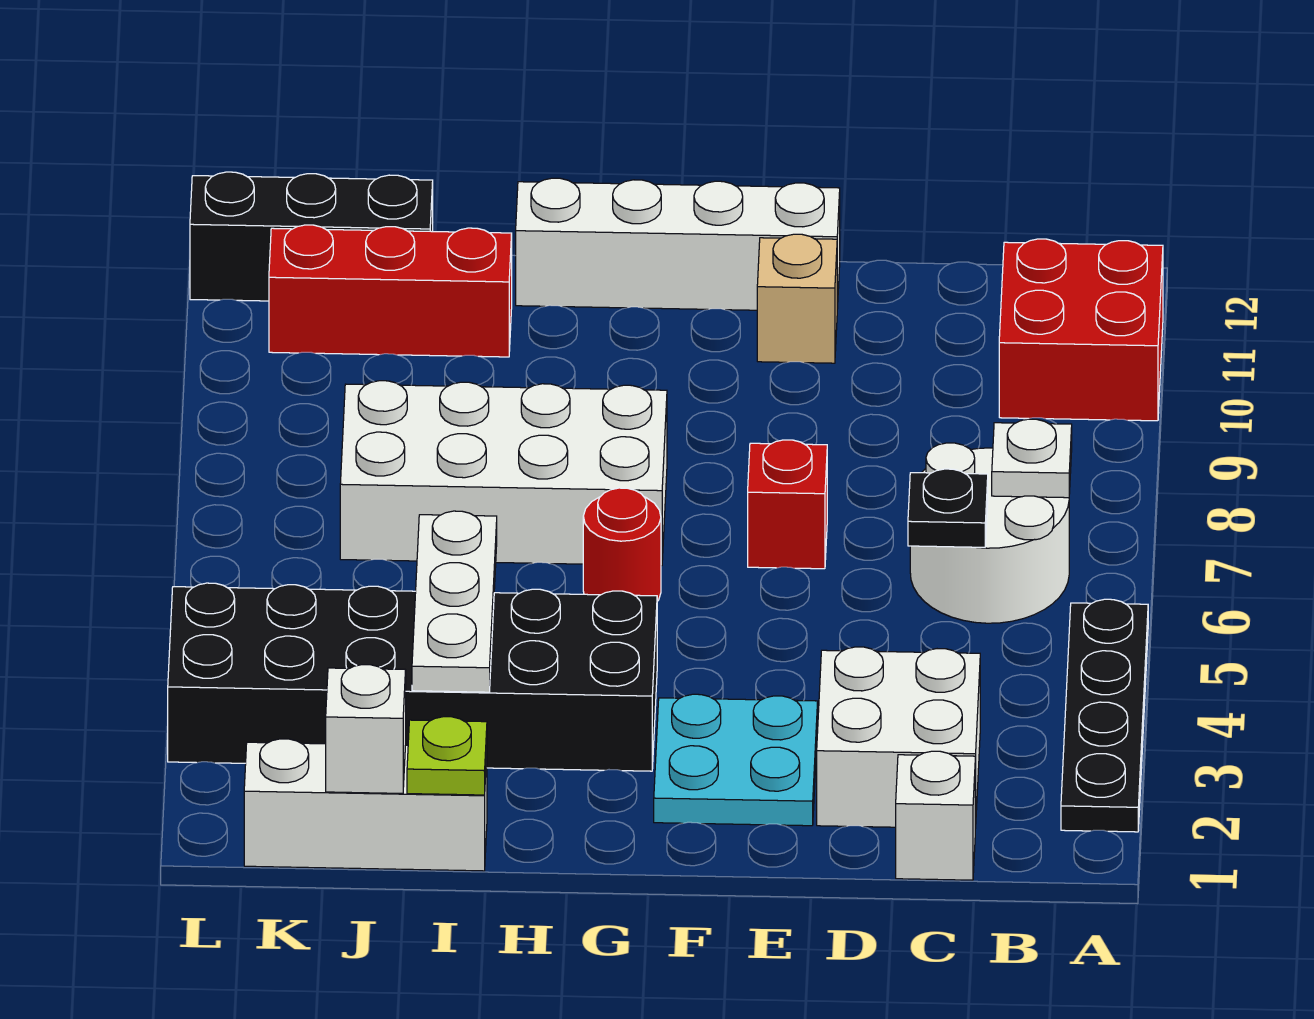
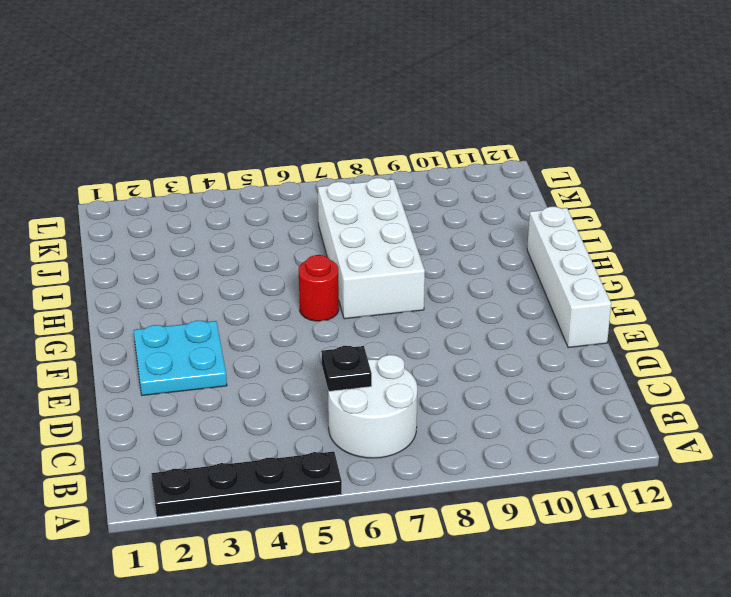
none -> red 2x2 brick [999,239,1163,421]
none -> white 1x1 brick [896,751,975,880]
none -> white 2x2 brick [817,647,980,828]

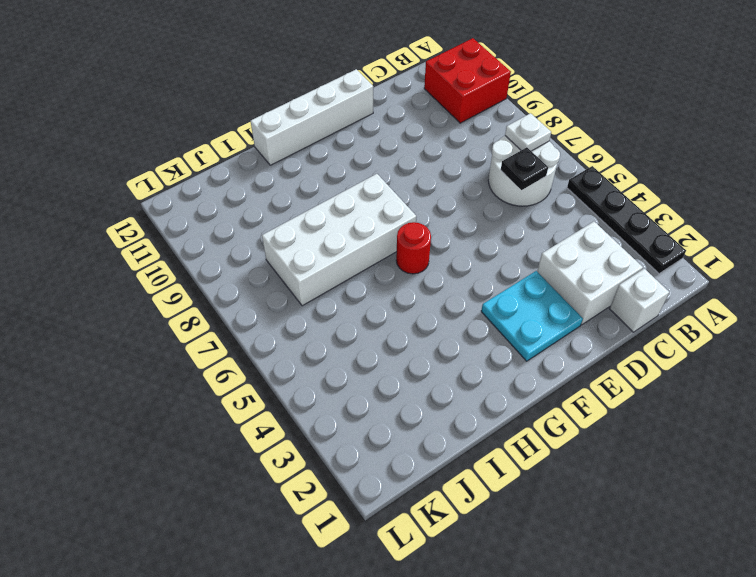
none -> red 1x1 brick [748,440,827,569]
none -> tan 1x1 brick [757,234,837,363]
none -> black 2x6 brick [168,583,657,771]

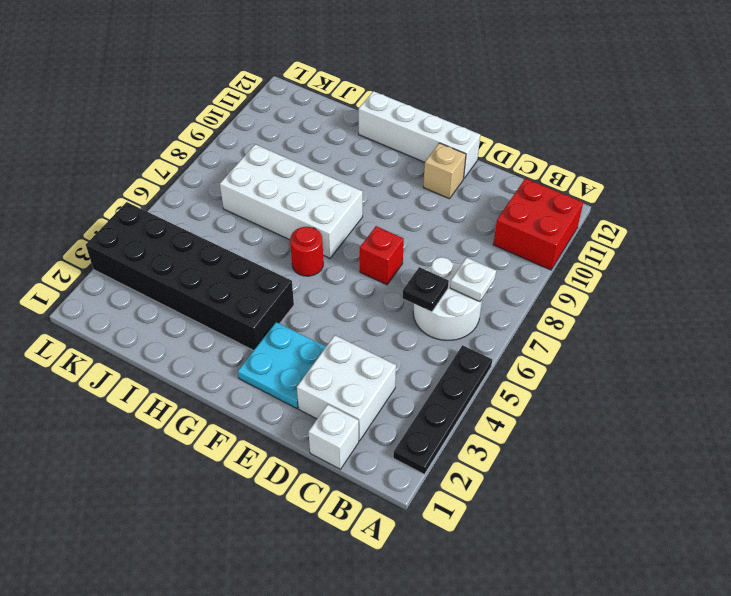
none -> white 1x3 brick [244,739,487,871]
none -> red 1x3 brick [269,225,512,357]
none -> black 1x3 brick [190,172,433,301]

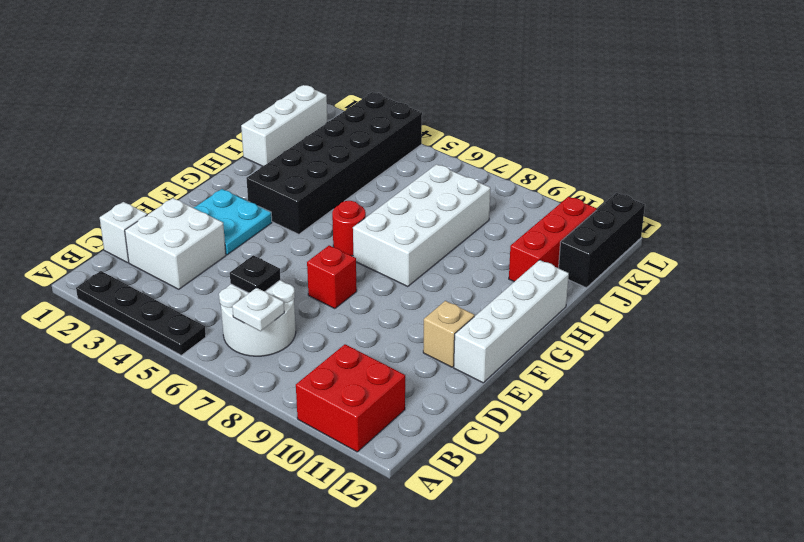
none -> lime 1x1 plate [407,717,487,795]
none -> white 1x3 plate [412,511,497,692]
none -> white 1x1 brick [326,665,406,793]

